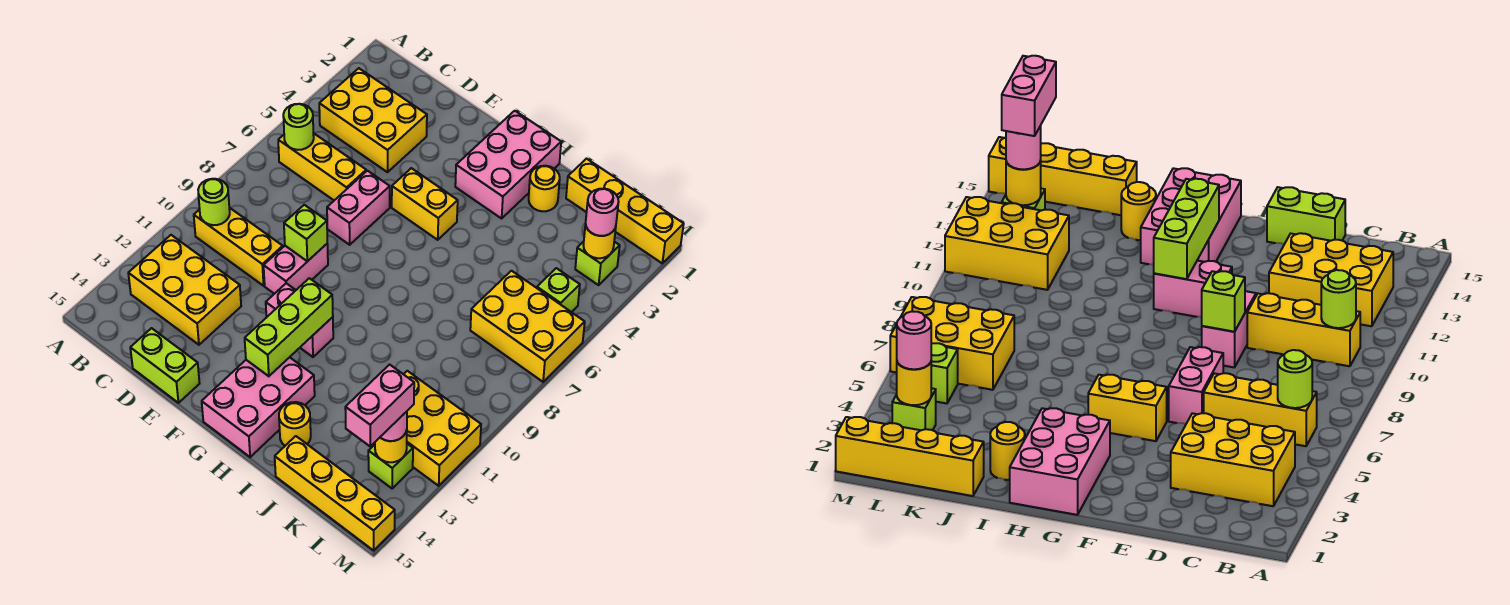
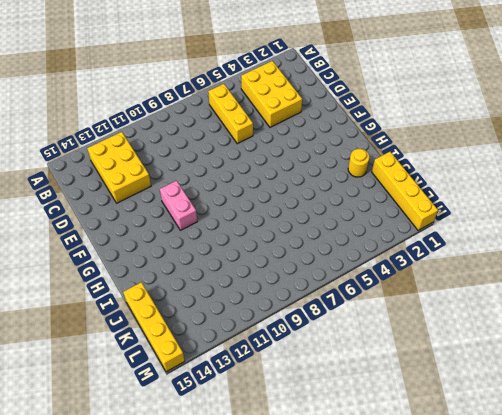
none -> yellow 1x3 brick [194,208,283,286]
none -> lime 1x2 brick [130,328,200,403]
none -> pink 1x2 brick [327,171,390,245]

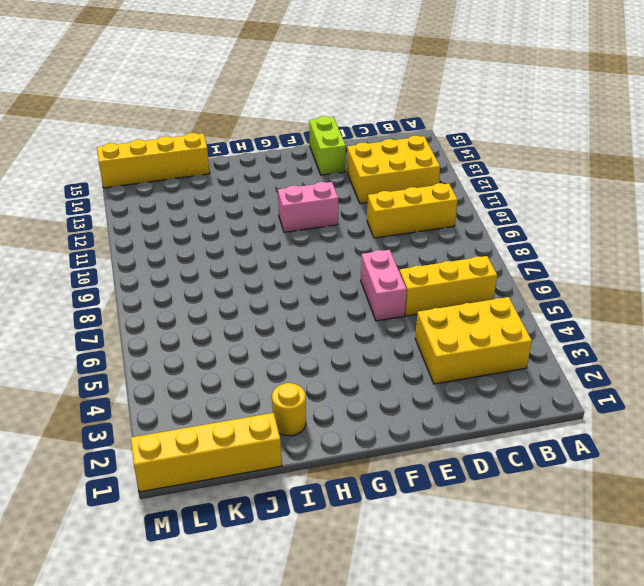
lime 1x2 brick [309,116,346,175] -> lime 1x2 brick turned to [130,328,200,403]
none -> pink 1x2 brick [264,244,328,294]
none -> yellow 1x2 brick [392,168,458,240]
none -> pink 2x3 brick [455,111,561,218]

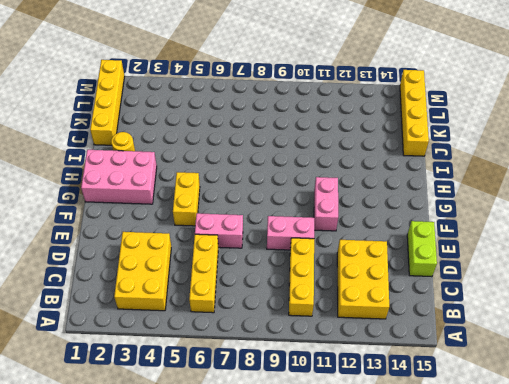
none -> pink 2x3 brick [202,357,315,457]
none -> yellow 1x1 round brick [279,402,311,446]
none -> yellow 2x3 brick [470,271,585,382]

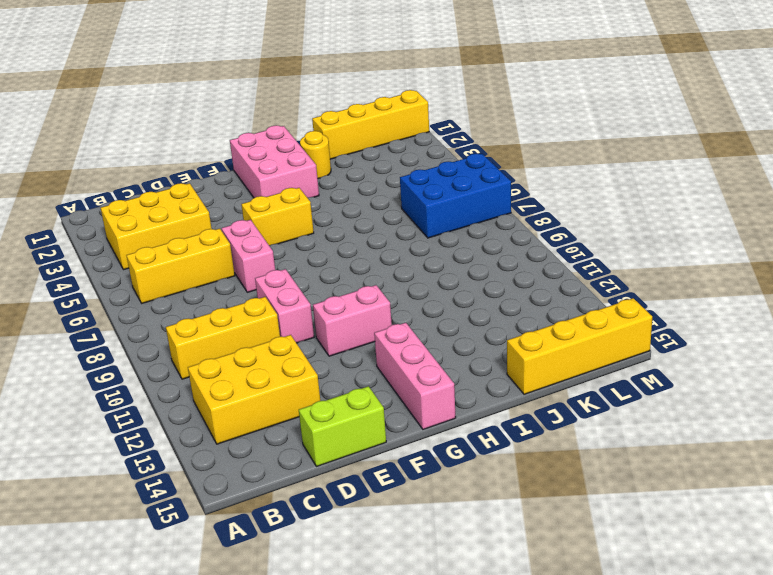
pink 1x3 brick [374,323,456,429] -> pink 2x3 brick [202,357,315,457]
blue 2x3 brick [400,154,511,238] -> yellow 2x3 brick [470,271,585,382]
none -> yellow 1x1 round brick [279,402,311,446]
none -> yellow 2x3 brick [404,371,481,486]
none -> lime 1x1 brick [575,241,620,285]

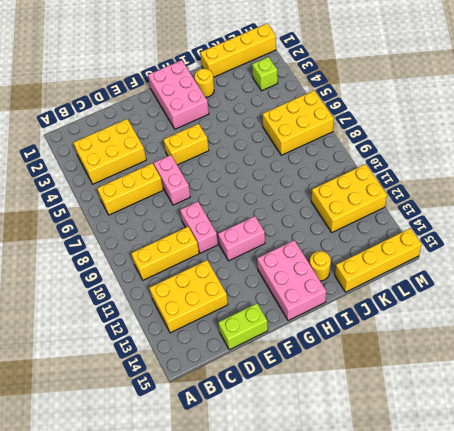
none -> lime 1x1 brick [537,268,580,312]
none -> lime 1x1 brick [368,444,413,488]
none -> lime 1x1 round brick [283,104,314,150]

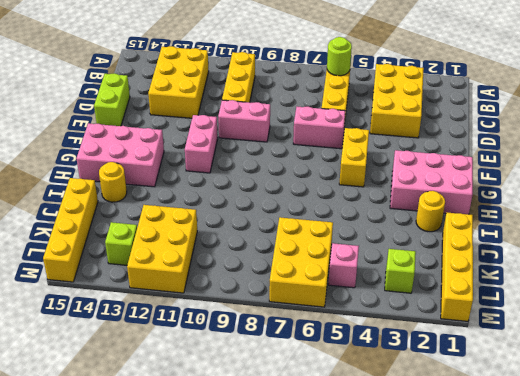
pink 1x1 brick [328,243,359,288] -> lime 1x1 brick [537,268,580,312]
none -> lime 1x1 round brick [198,179,230,225]
none -> lime 1x1 brick [284,205,327,261]
none -> lime 1x3 brick [245,278,333,376]

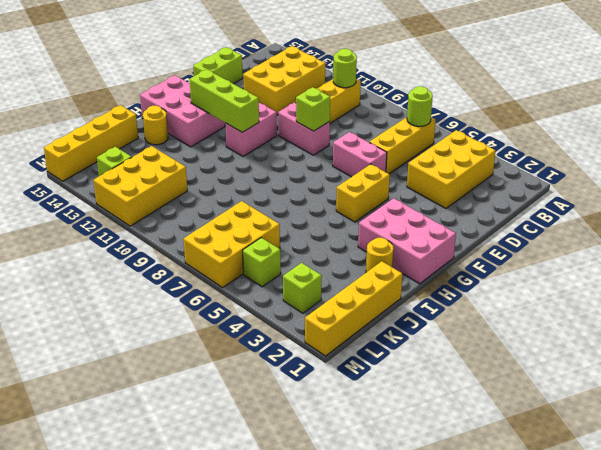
none -> yellow 1x1 round brick [584,224,616,258]
none -> yellow 1x1 round brick [375,431,407,462]
none -> pink 1x1 round brick [586,189,619,236]

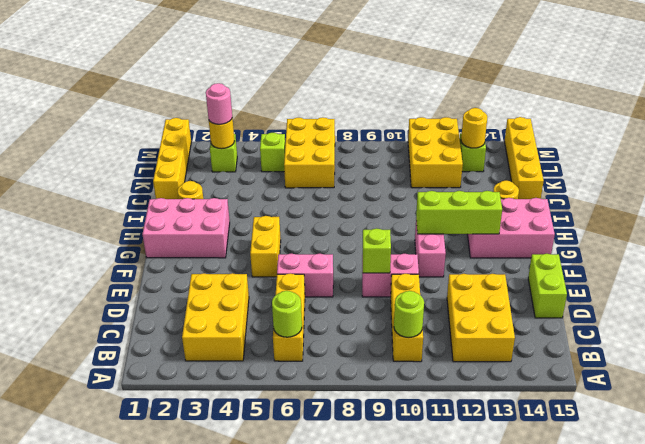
none -> pink 1x1 round brick [380,412,407,441]
none -> pink 1x2 brick [345,365,414,446]

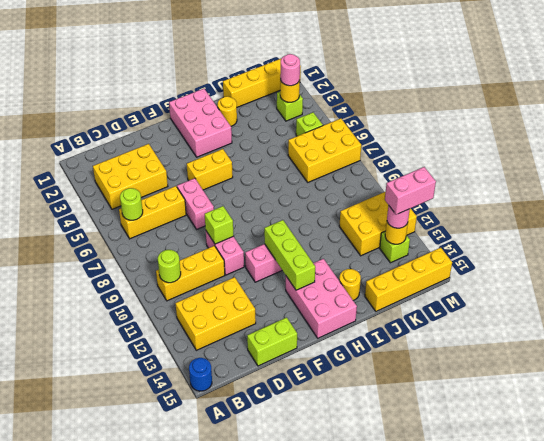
blue 1x1 round brick [189,358,212,391] -> none
pink 1x2 brick [385,167,436,215] -> pink 1x2 brick turned to [345,365,414,446]

